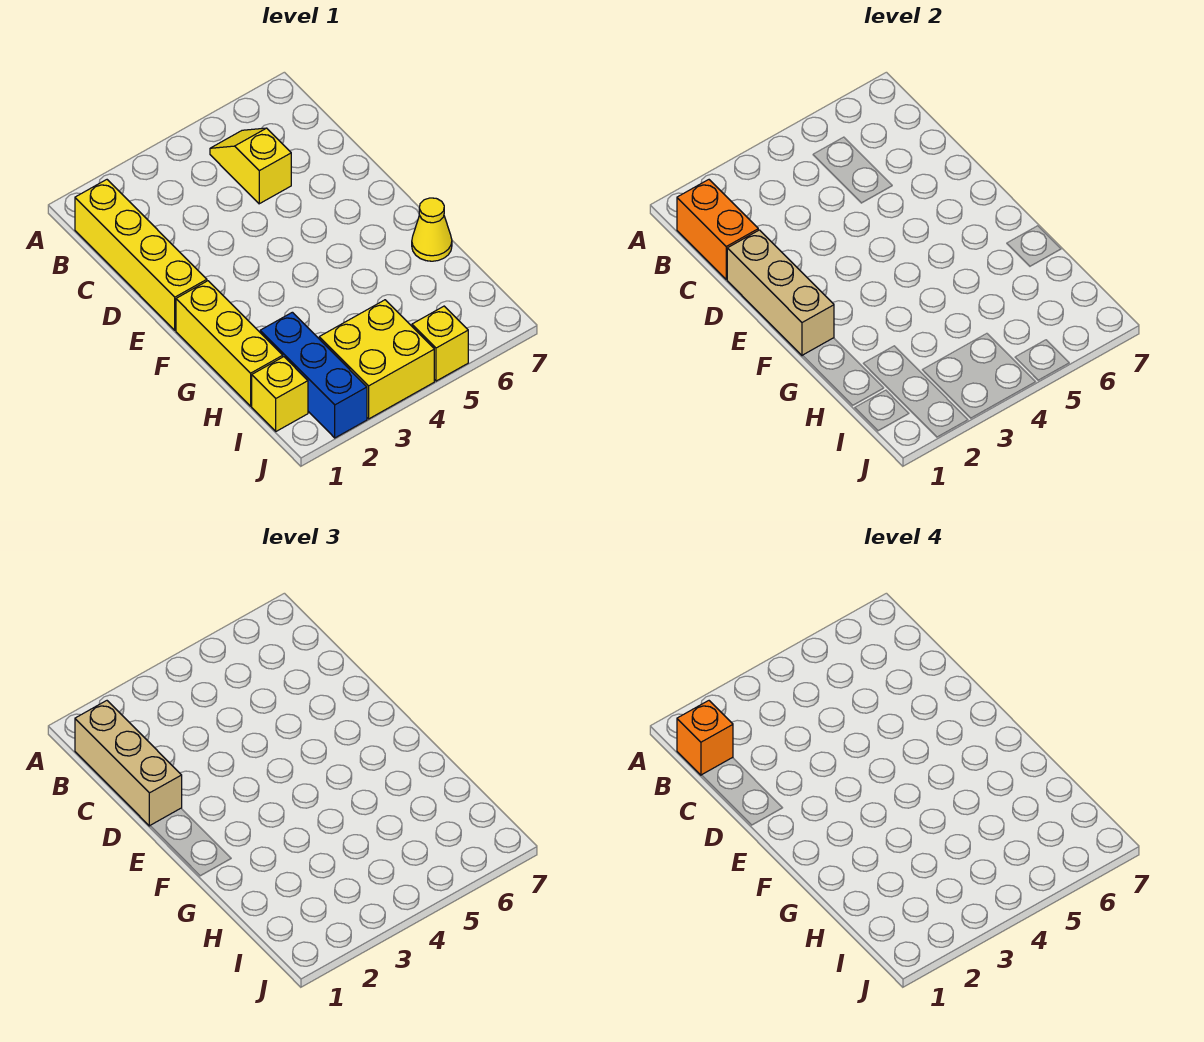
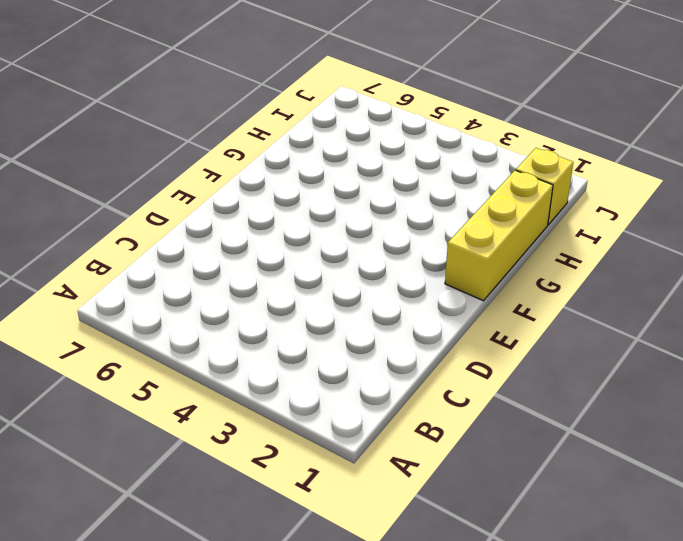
none -> yellow 1x4 brick [75,180,207,330]
none -> yellow 1x2 slope [210,128,291,204]
none -> yellow 1x1 cone [412,198,452,261]

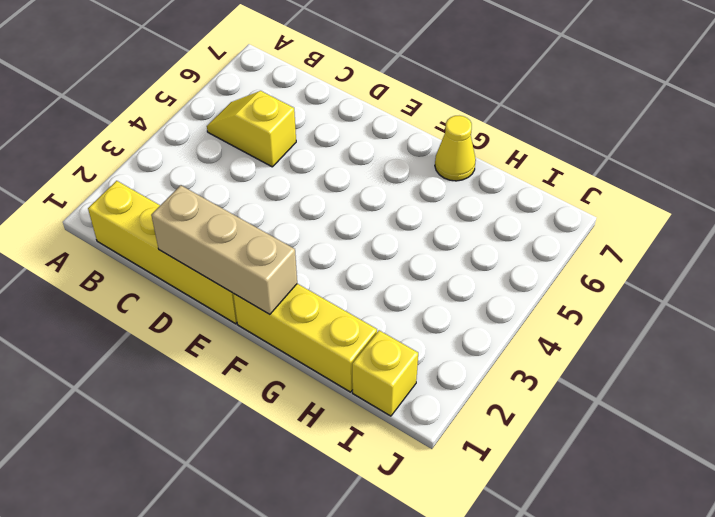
none -> blue 1x3 brick [260,312,367,438]
none -> yellow 2x2 brick [319,300,434,419]
none -> yellow 1x1 brick [412,306,468,381]

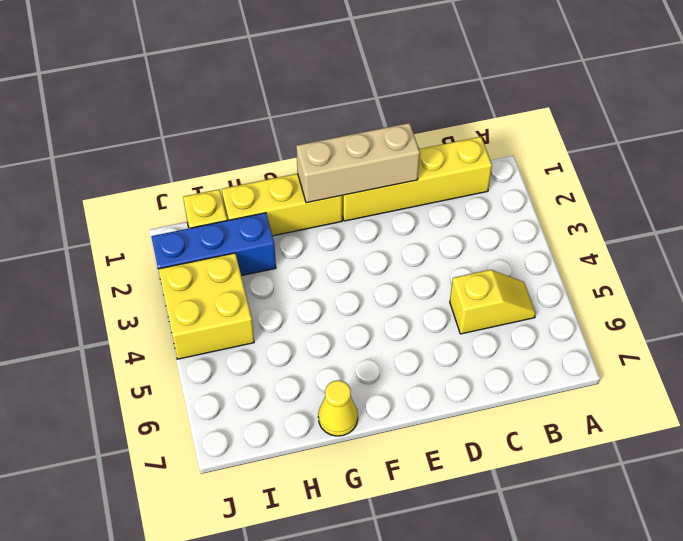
none -> yellow 1x1 brick [412,306,468,381]
none -> orange 1x2 brick [677,180,758,280]
none -> tan 1x3 brick [75,701,182,826]

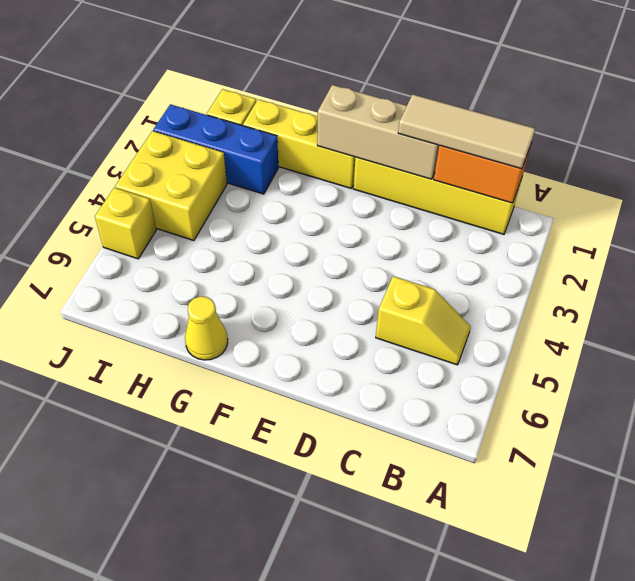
tan 1x3 tile [398,94,535,169] -> tan 1x3 brick [75,701,182,826]
none -> orange 1x1 brick [677,701,733,775]

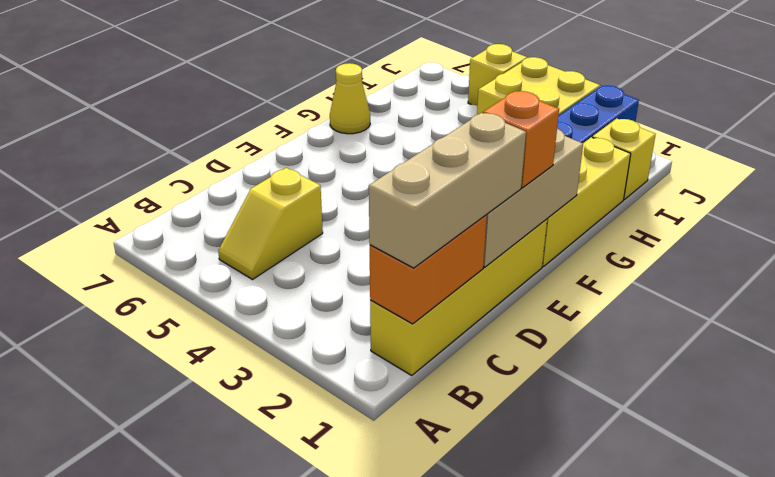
orange 1x1 brick [483,91,559,188] -> orange 1x1 brick moved to [677,701,733,775]

